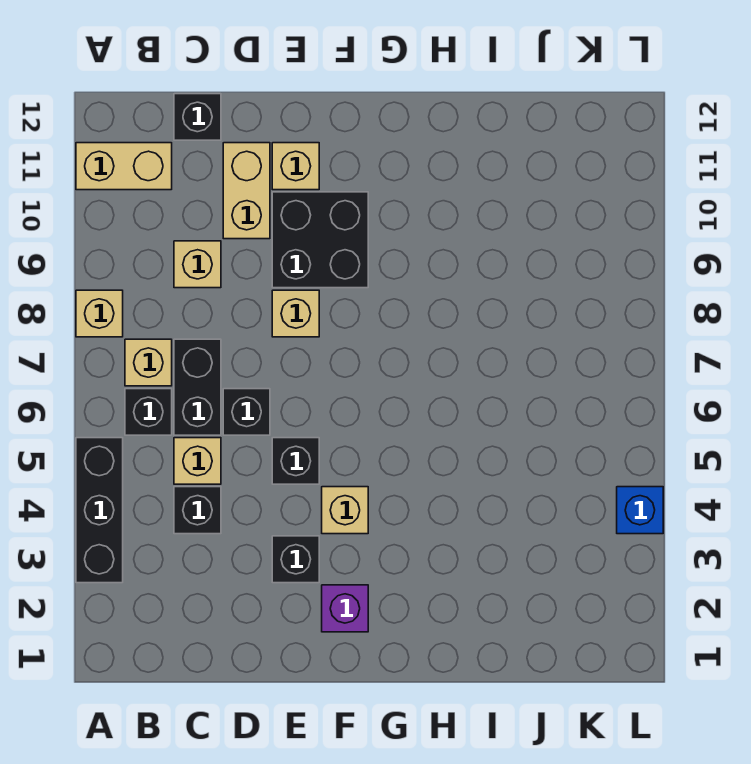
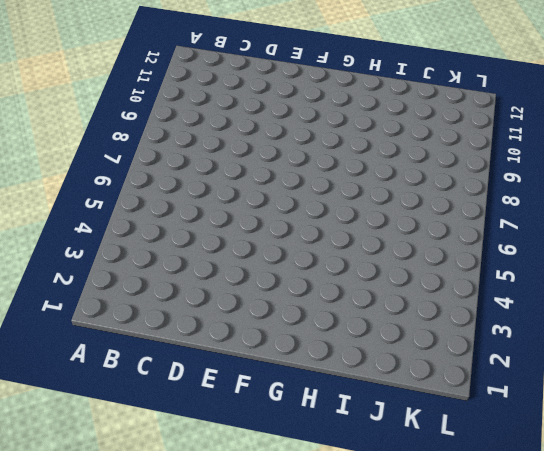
none -> black 1x3 brick [76,438,123,583]
none -> tan 1x1 brick [76,290,123,337]
none -> tan 1x2 brick [76,143,172,190]

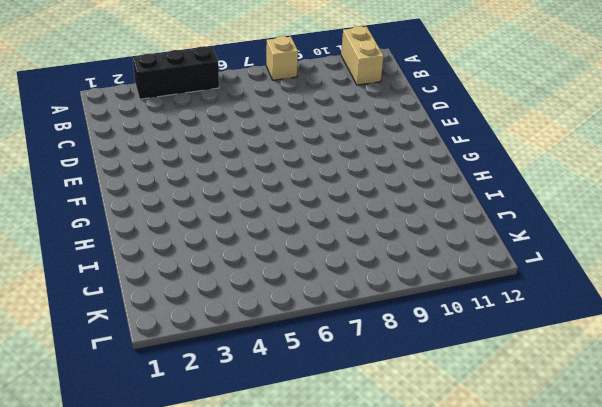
none -> black 1x1 brick [125,389,172,435]
none -> tan 1x1 brick [125,339,172,386]
none -> black 1x1 brick [174,487,221,534]

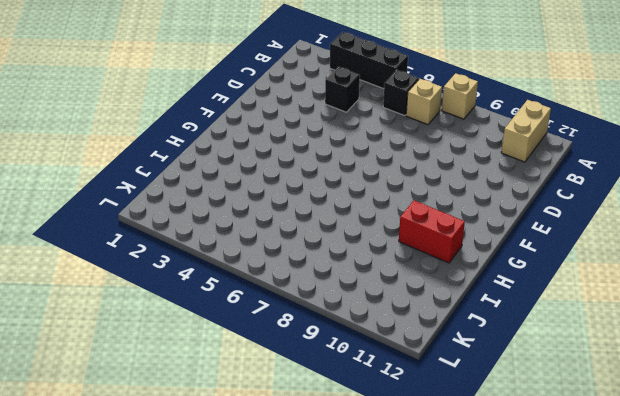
red 1x2 brick [399,201,465,263] -> none
none -> tan 1x1 brick [174,438,221,484]
none -> black 1x2 brick [174,339,221,435]
none -> tan 1x1 brick [174,241,221,288]

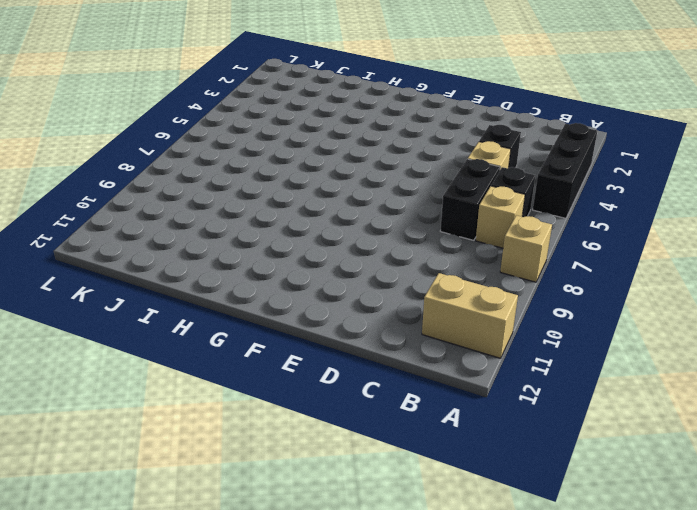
none -> tan 1x1 brick [174,241,221,288]
none -> black 1x1 brick [174,94,221,140]
none -> black 1x1 brick [223,389,270,435]

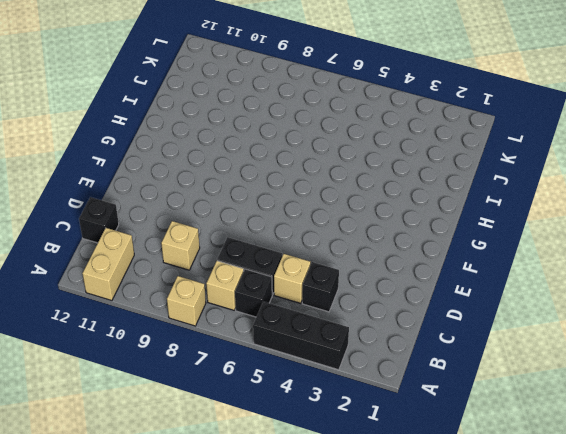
none -> black 1x1 brick [223,389,270,435]
none -> tan 1x2 brick [223,143,270,239]
none -> black 1x1 brick [272,536,319,583]

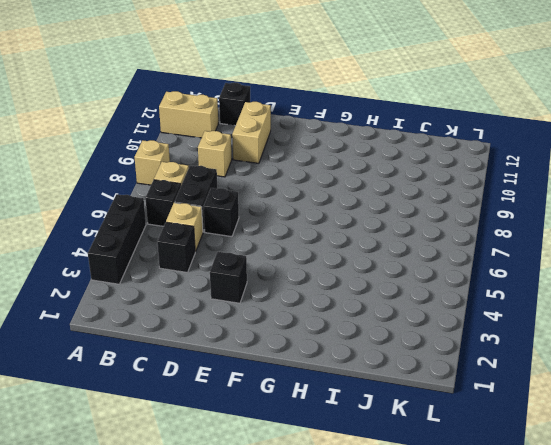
none -> black 1x1 brick [272,438,319,484]
none -> tan 1x1 brick [272,290,319,337]
none -> black 2x2 brick [272,192,368,288]

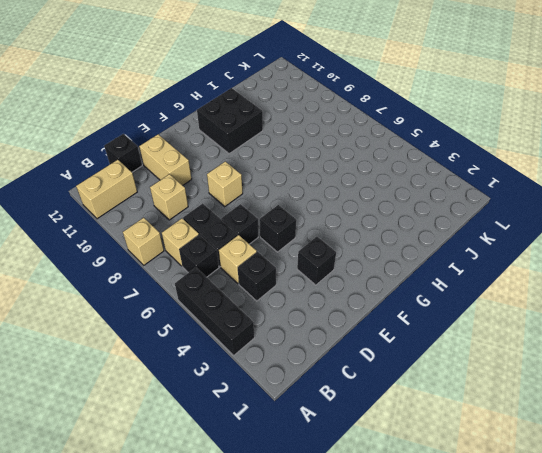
black 2x2 brick [197,88,263,154] -> black 2x2 brick moved to [272,192,368,288]
none -> tan 1x1 brick [272,143,319,190]
none -> purple 1x1 brick [322,585,368,632]
none -> tan 1x1 brick [322,487,368,534]

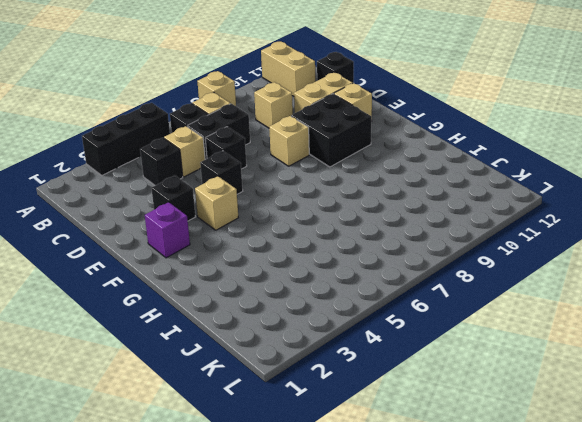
none -> blue 1x1 brick [617,487,663,534]

